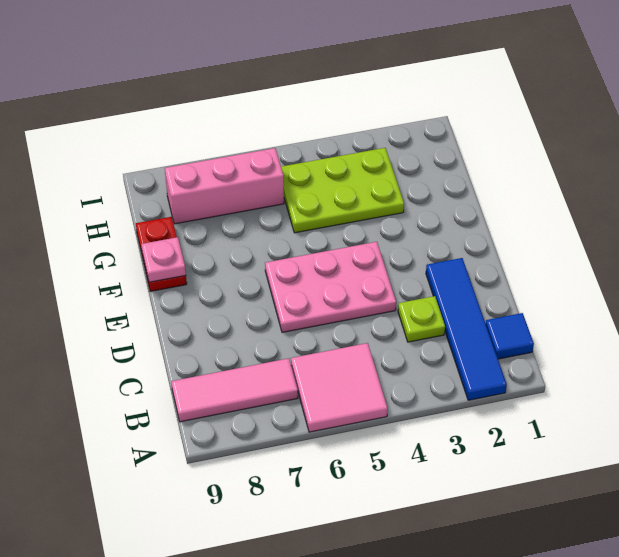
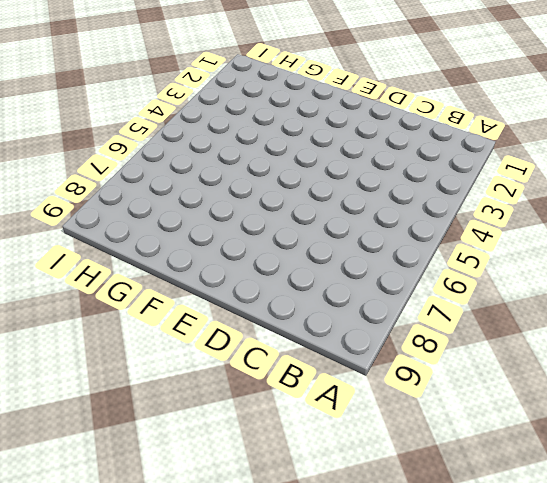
none -> blue 1x4 tile [426,258,507,400]
none -> pink 2x2 tile [291,343,388,432]

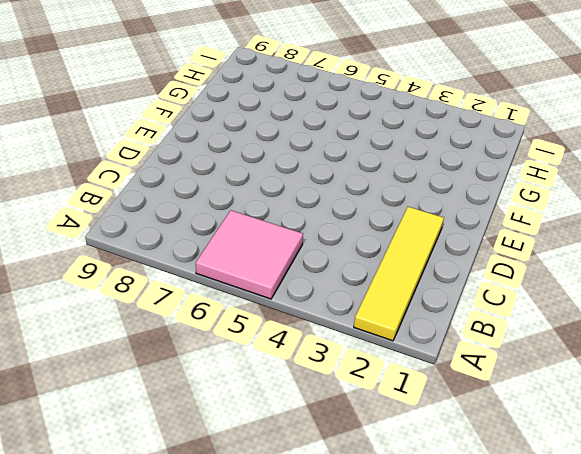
yellow 1x4 tile [354,207,444,341] -> blue 1x4 tile [426,258,507,400]
none -> blue 1x1 tile [486,313,534,359]
none -> pink 1x3 tile [171,358,298,422]

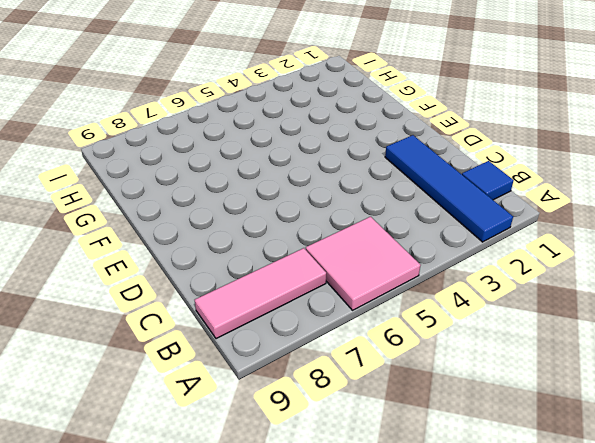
none -> lime 1x1 plate [398,296,445,342]
none -> pink 2x3 plate [265,242,396,332]

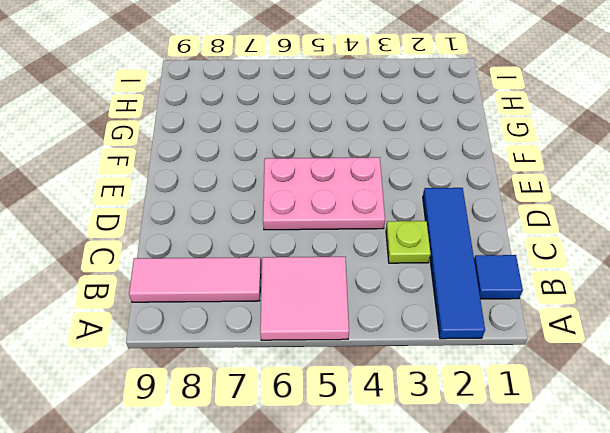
none -> red 1x2 plate [136,217,187,291]
none -> lime 2x3 plate [281,148,404,233]

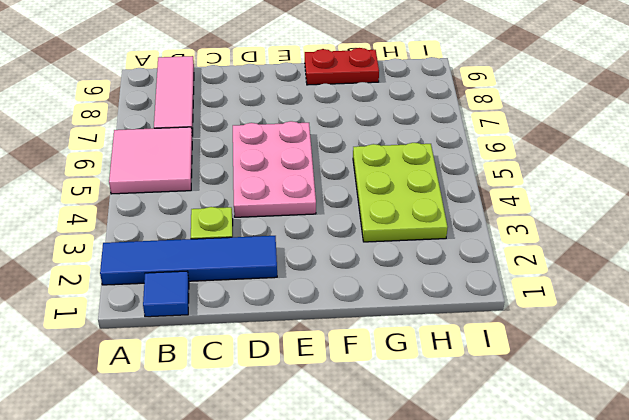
none -> pink 1x3 brick [165,148,284,224]
none -> pink 1x1 plate [141,237,186,282]

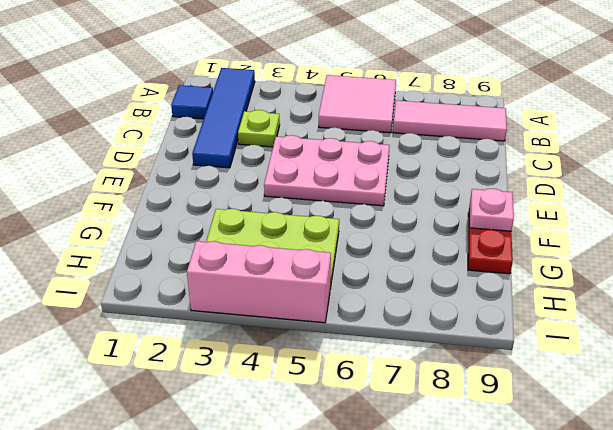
pink 1x3 brick [187,241,331,323] -> pink 1x3 brick moved to [165,148,284,224]

